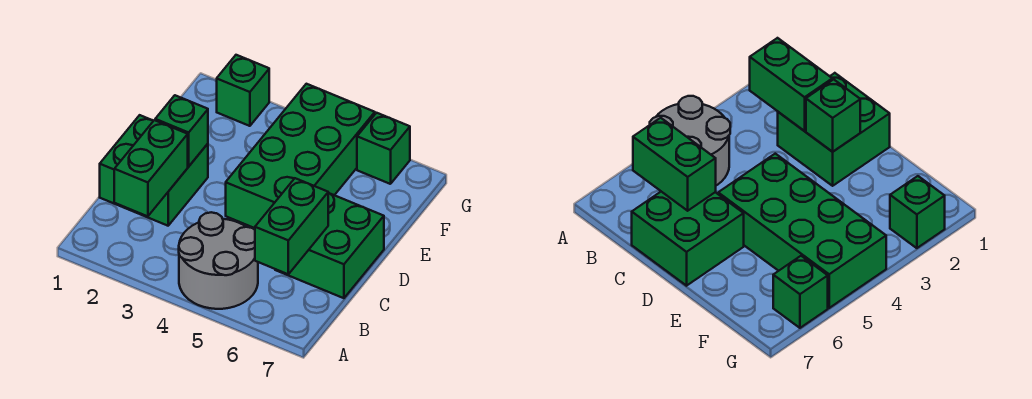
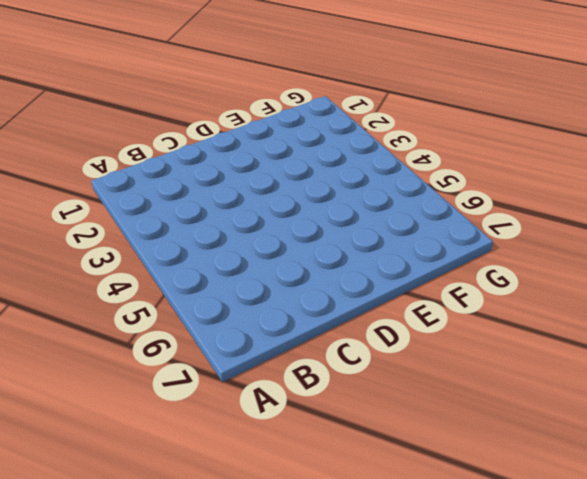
none -> grey 2x2 round brick [179,212,258,309]
none -> green 2x2 brick [100,115,208,226]

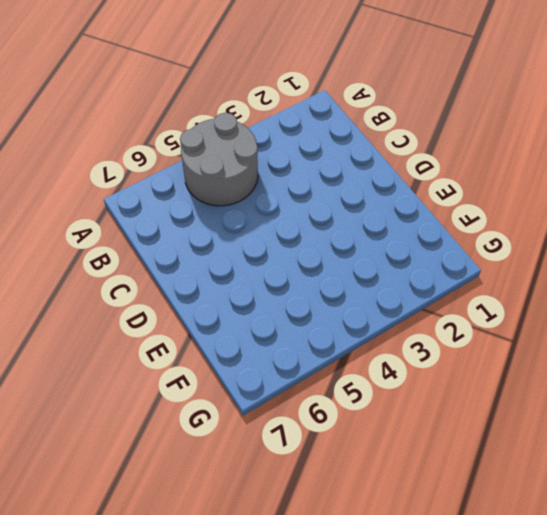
none -> green 2x2 brick [100,115,208,226]
none -> green 2x2 brick [275,193,384,298]

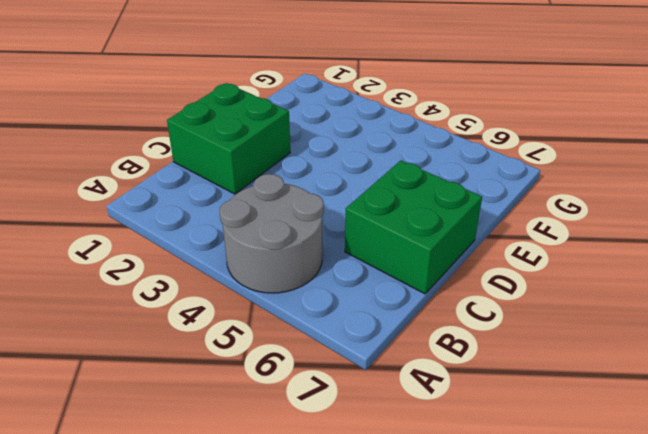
none -> green 2x4 brick [226,84,375,228]
none -> green 1x1 brick [217,55,269,126]

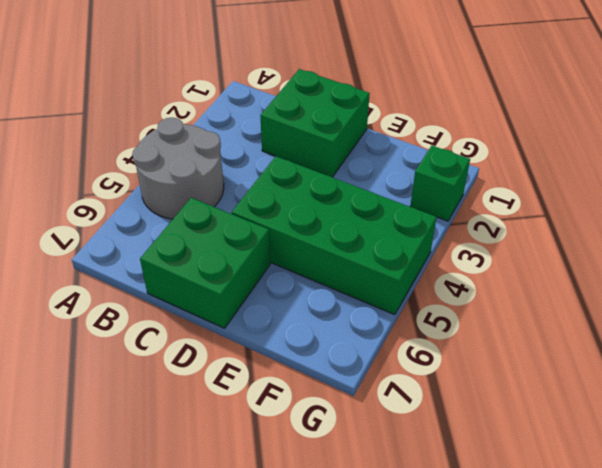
none -> green 1x1 brick [357,113,410,184]
none -> green 1x2 brick [114,120,188,216]

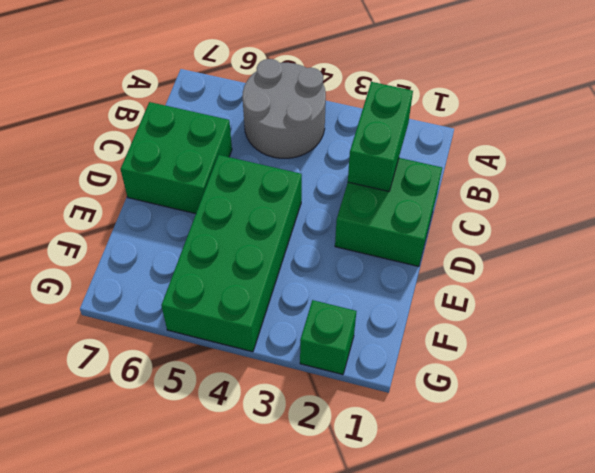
none -> green 1x1 brick [357,113,410,184]
none -> green 1x2 brick [255,178,328,274]

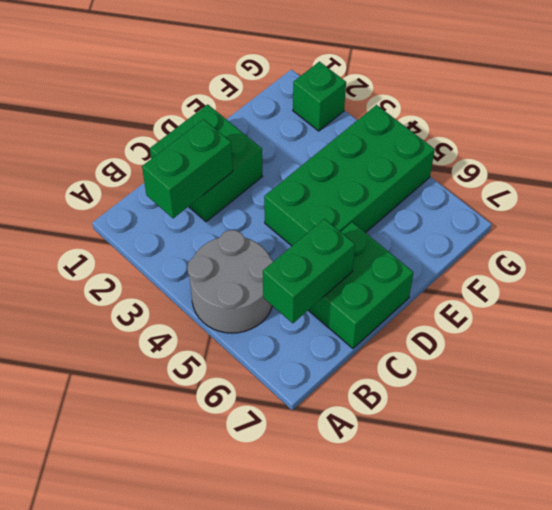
none -> green 1x1 brick [357,113,410,184]
none -> green 1x1 brick [155,95,208,166]

